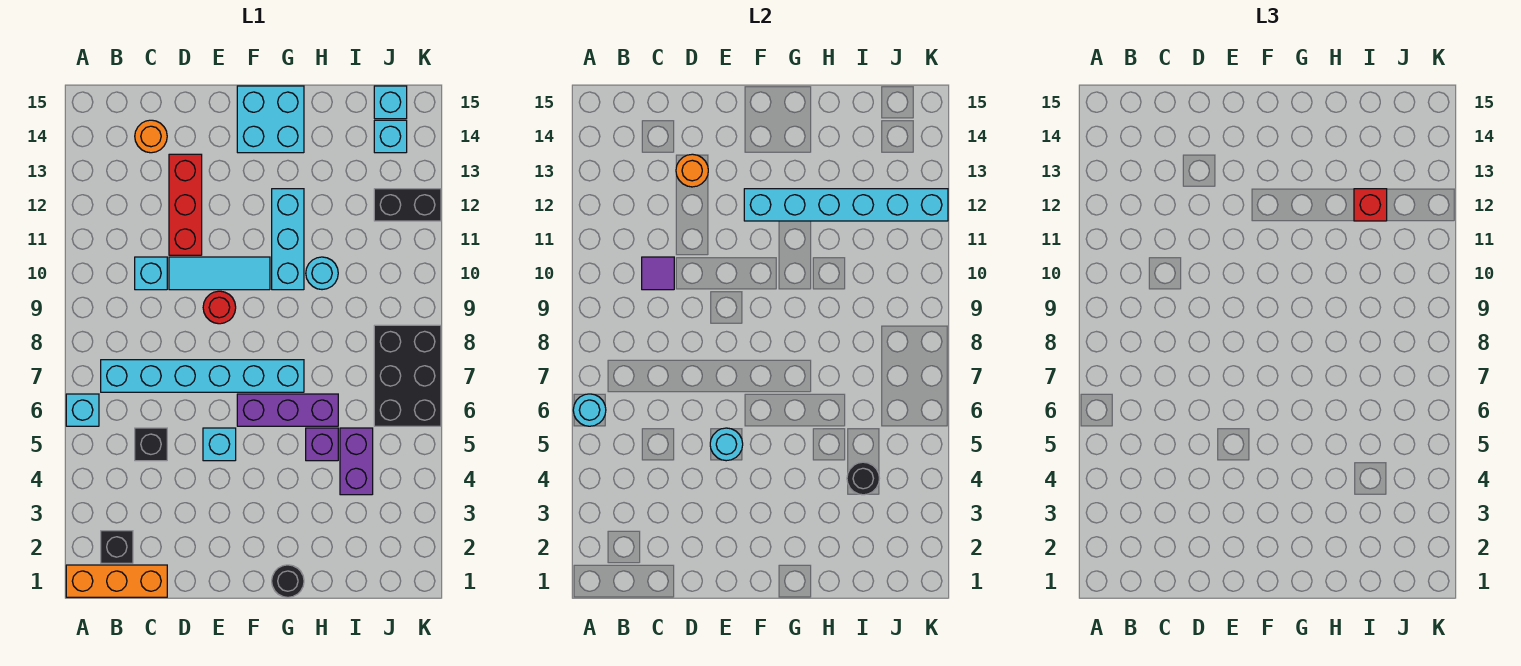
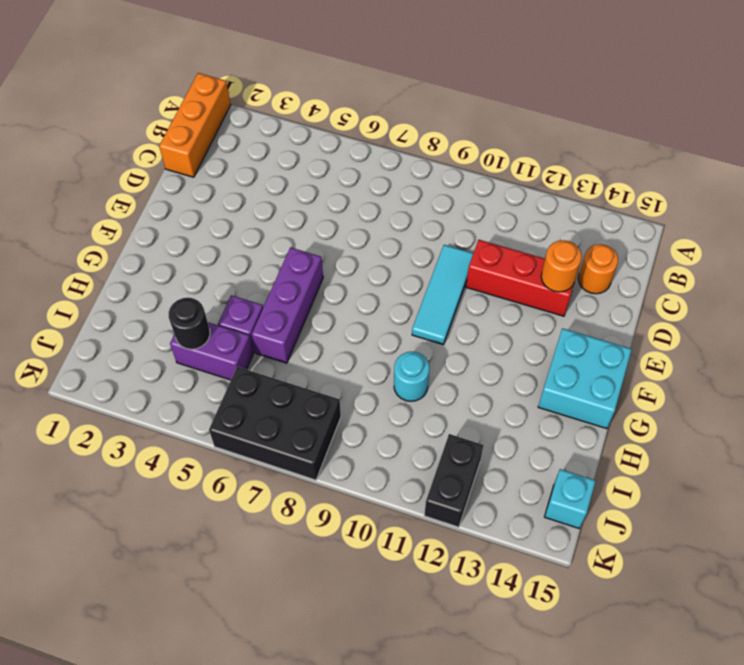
none -> cyan 1x1 brick [66,394,99,426]
none -> black 1x1 brick [101,531,133,563]
none -> cyan 1x6 brick [101,360,304,392]

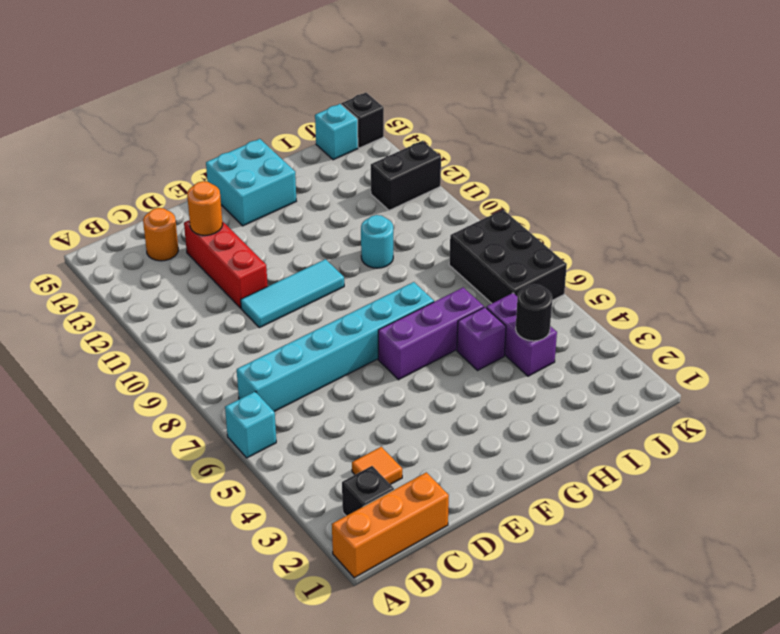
orange 1x1 tile [352,447,402,485] -> none
black 1x1 brick [341,93,384,148] -> black 1x1 brick moved to [135,428,167,461]
none -> cyan 1x1 brick [135,257,167,290]
none -> cyan 1x1 brick [203,428,236,461]
none -> red 1x1 round brick [203,291,236,324]

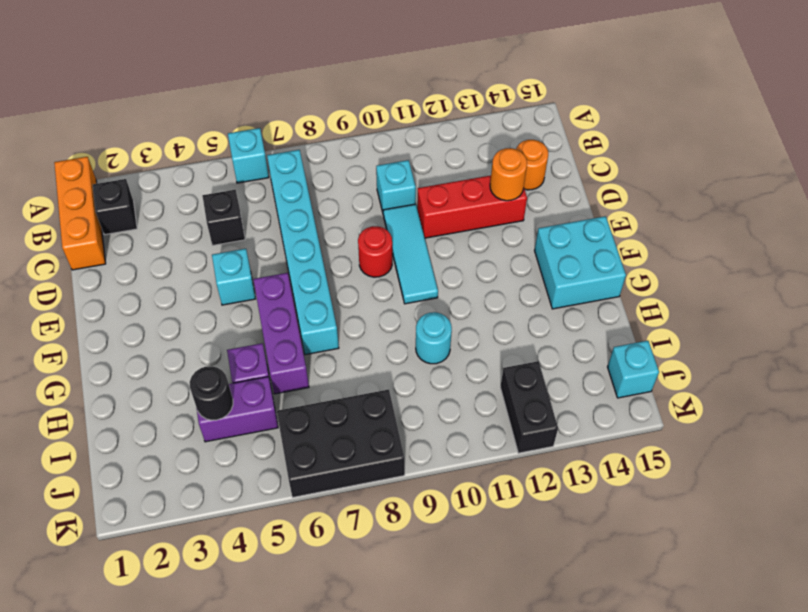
none -> black 1x1 round brick [272,565,304,597]
none -> cyan 1x3 brick [272,189,304,290]
none -> cyan 1x1 brick [374,120,407,153]

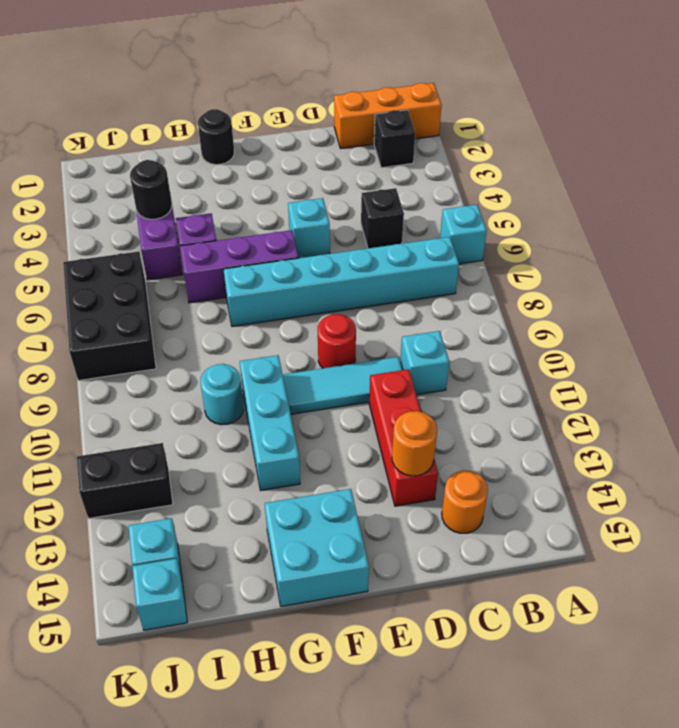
none -> cyan 1x1 round brick [573,394,606,426]
none -> purple 1x1 tile [642,257,674,290]
none -> cyan 1x1 round brick [710,428,743,461]

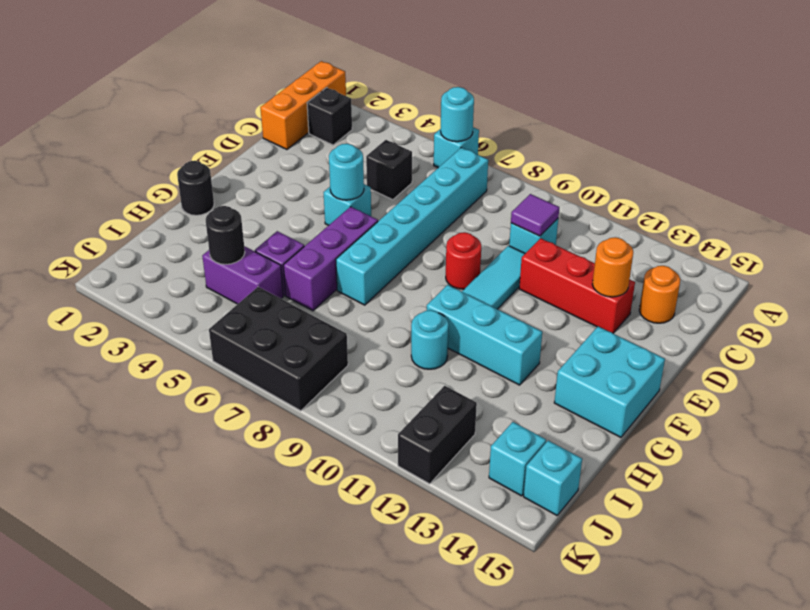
none -> cyan 1x6 brick [744,189,948,221]
none -> red 1x1 brick [1354,189,1387,221]

